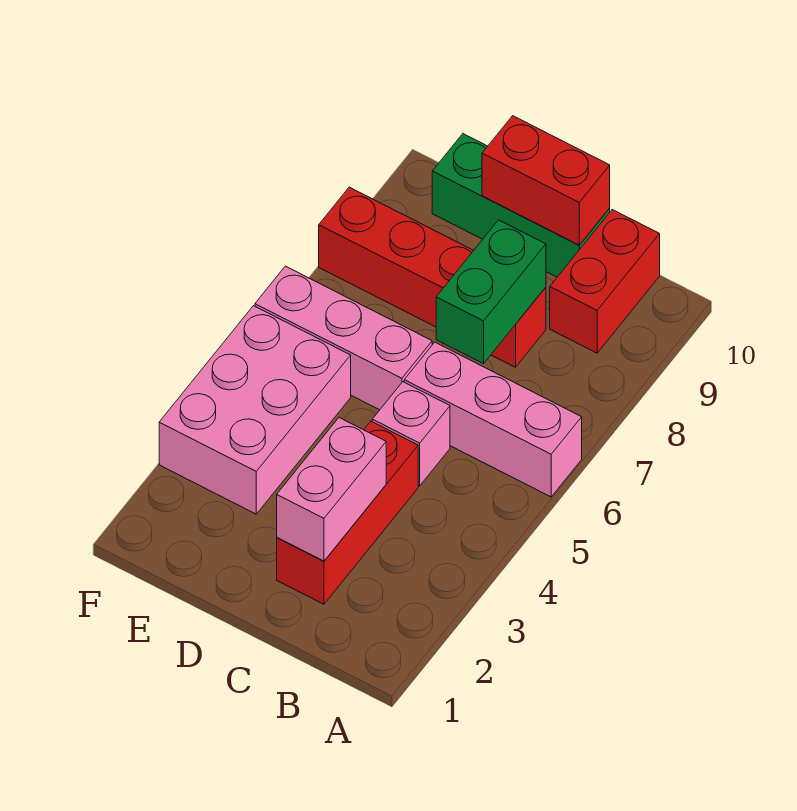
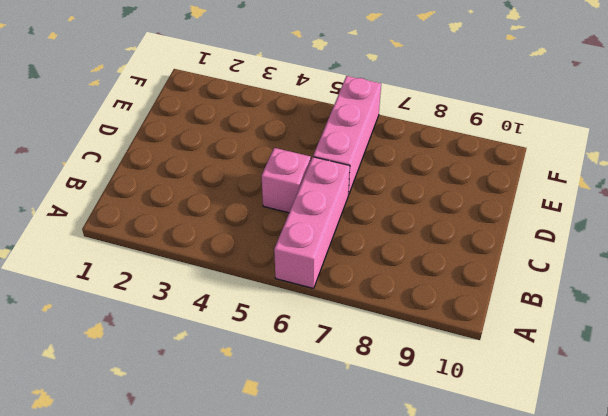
none -> red 1x2 brick [550,210,660,353]
none -> red 1x3 brick [277,421,418,604]

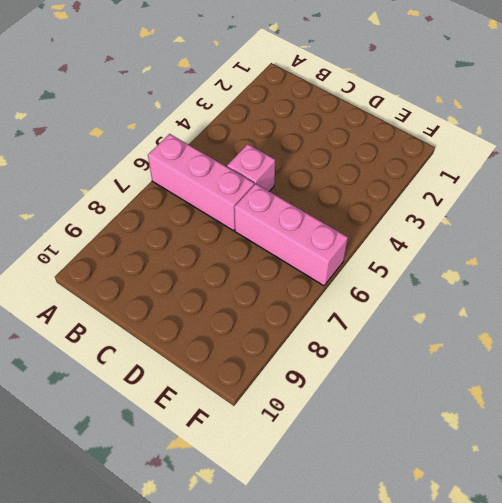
none -> red 1x2 brick [550,210,660,353]
none -> red 1x3 brick [277,421,418,604]

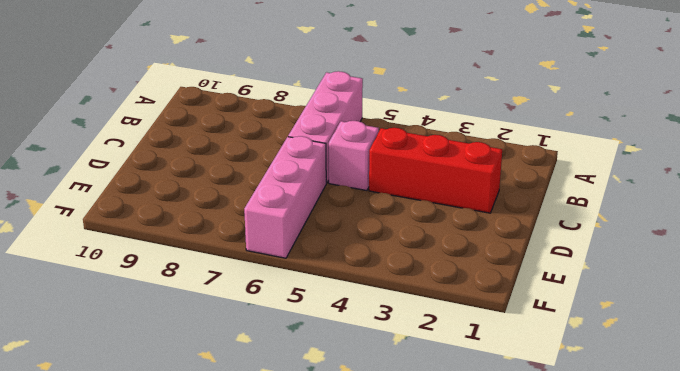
none -> red 1x2 brick [550,210,660,353]
none -> red 1x4 brick [319,187,546,367]

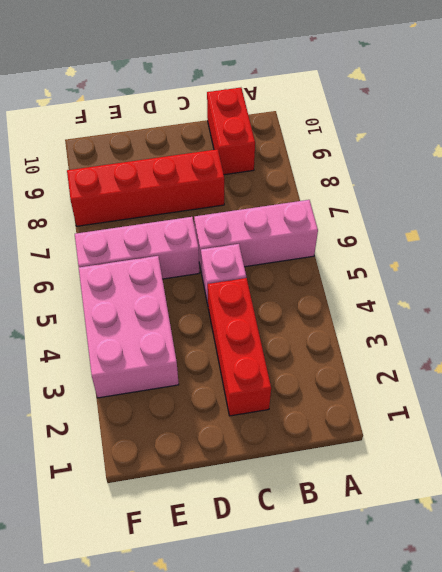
none -> green 1x3 brick [432,134,610,277]
none -> pink 1x2 brick [277,418,386,561]

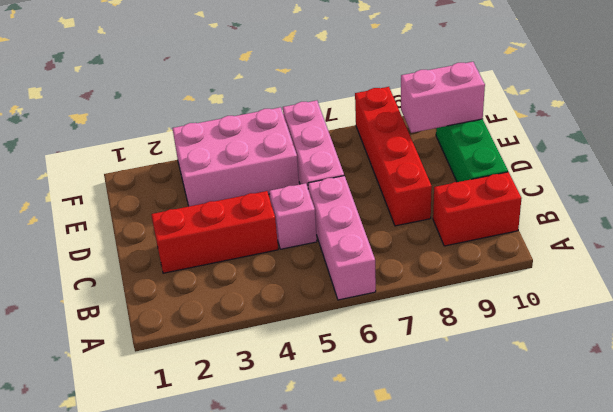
pink 1x2 brick [401,62,485,133] -> pink 1x2 brick moved to [277,418,386,561]
none -> green 1x2 brick [436,220,546,364]
none -> red 1x2 brick [482,116,610,245]

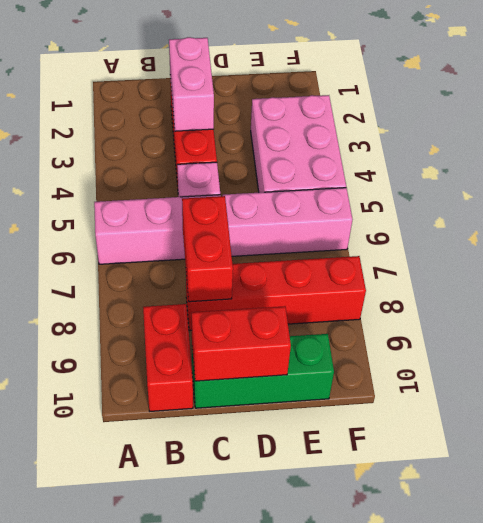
red 1x2 brick [182,196,233,302] -> green 1x2 brick [436,220,546,364]

